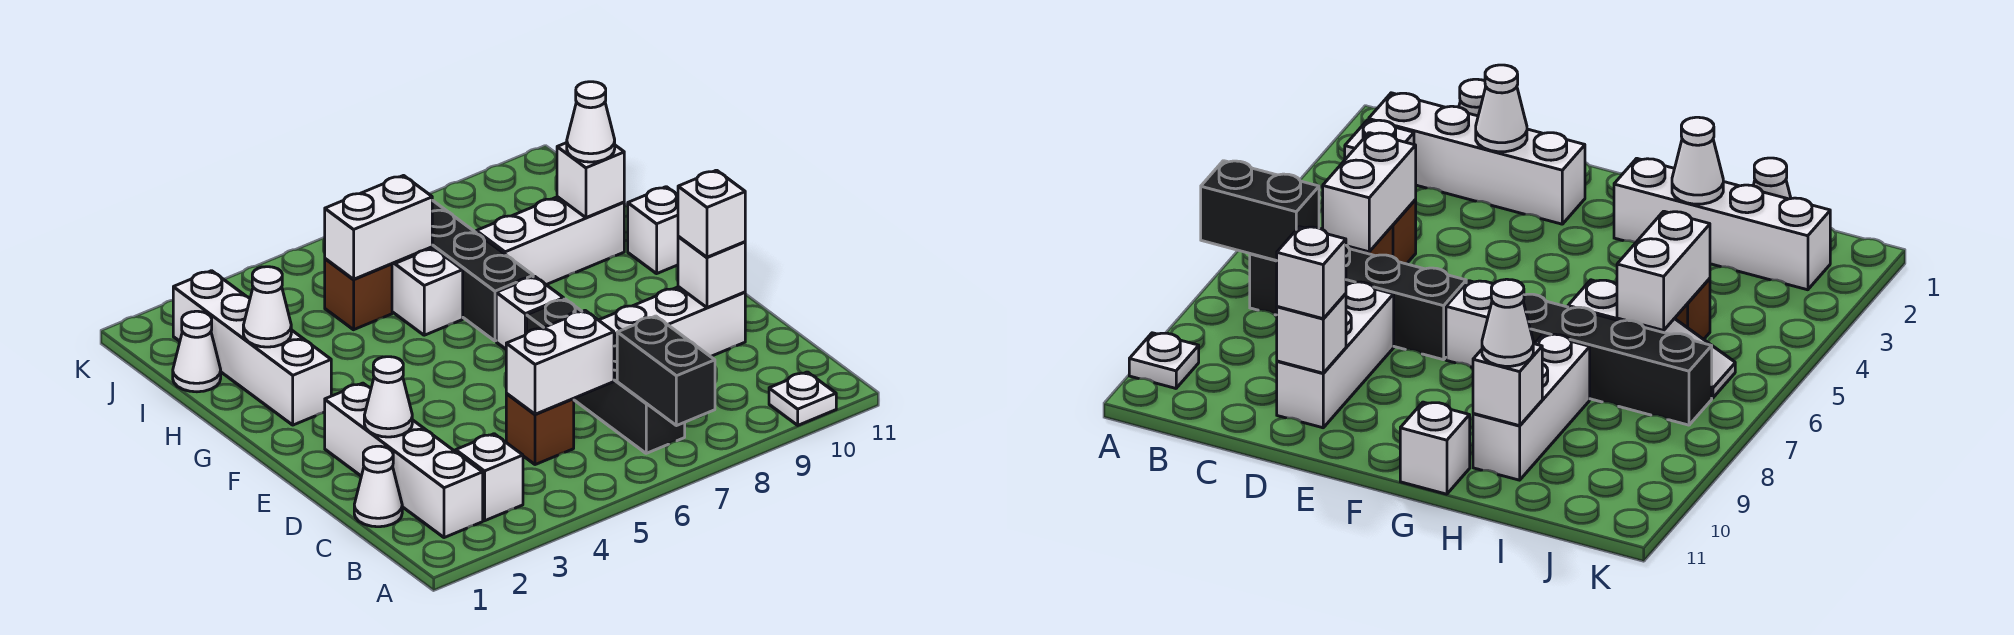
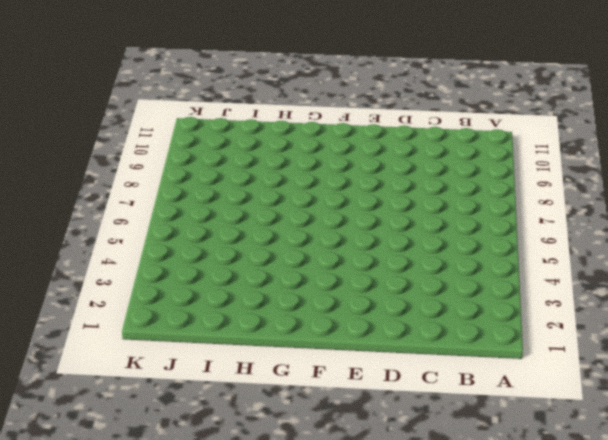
none -> white 1x1 plate [769,372,836,425]
none -> white 1x4 brick [325,383,483,538]
none -> white 1x1 brick [456,434,523,521]

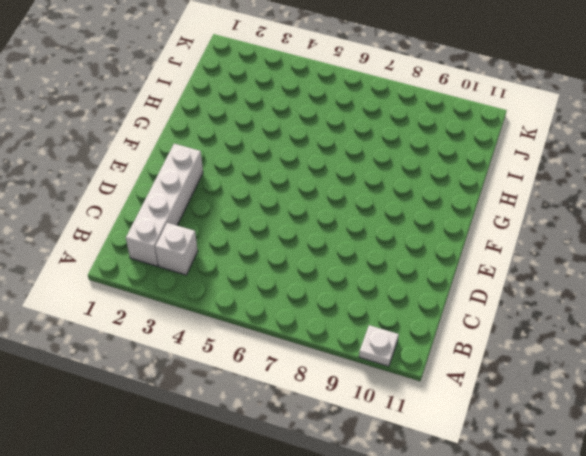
none -> black 1x4 brick [527,299,685,453]
none -> white 1x1 cone [354,446,402,527]
none -> brown 1x1 brick [506,393,574,465]

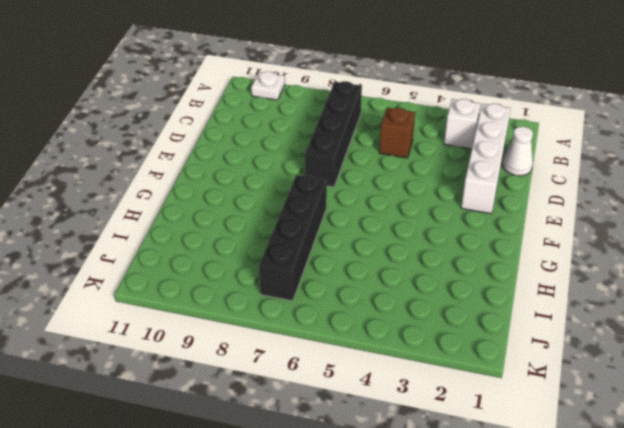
none -> white 1x3 brick [599,287,745,357]
none -> white 1x1 brick [496,277,564,349]
none -> white 1x4 brick [173,271,331,425]

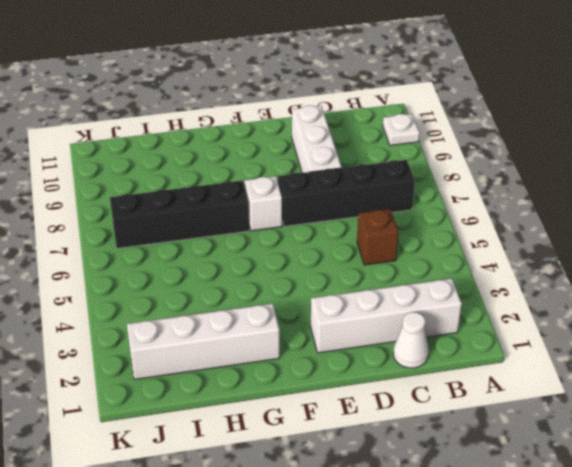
none -> white 1x1 brick [456,434,523,521]
none -> white 1x1 brick [628,187,678,274]
none -> white 1x3 slope [392,248,463,335]

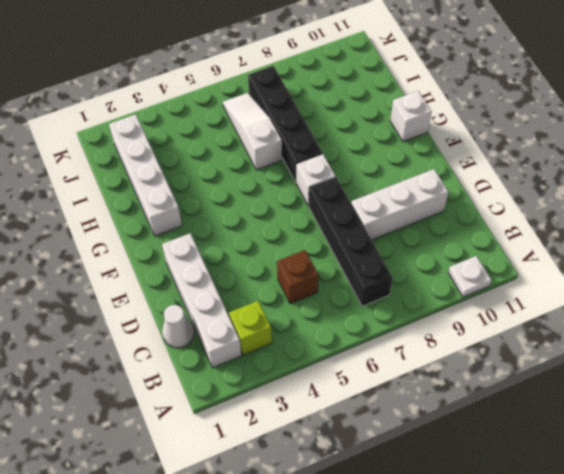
lime 1x1 brick [229,301,272,355] -> white 1x1 brick [456,434,523,521]
none -> white 1x3 brick [476,197,624,285]
none -> white 1x1 cone [173,311,221,392]
none -> brown 1x1 brick [325,259,392,330]

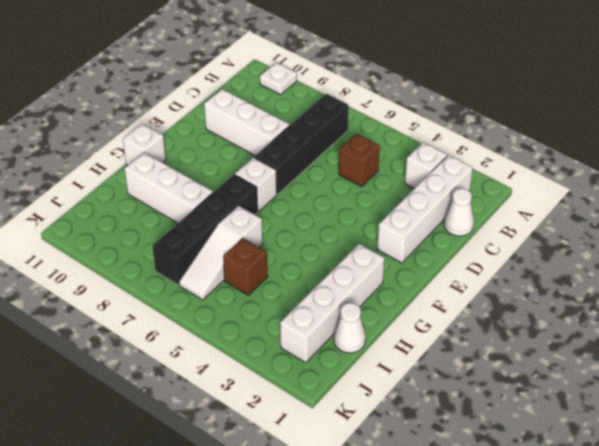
none -> black 1x2 brick [617,316,715,426]
none -> white 1x2 brick [506,311,614,414]
none -> white 1x1 cone [364,357,412,437]

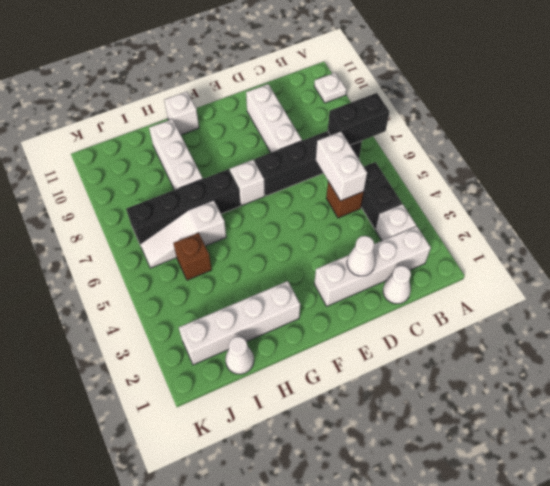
black 1x2 brick [361,162,402,229] -> none
none -> white 1x1 brick [678,237,745,308]
none -> white 1x1 cone [243,267,291,347]
none -> white 1x1 brick [557,143,624,218]

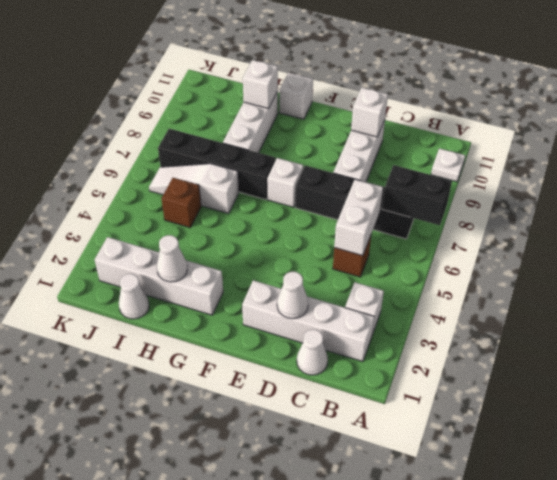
none -> white 1x2 brick [325,176,432,279]
none -> white 1x1 brick [678,170,745,257]
none -> white 1x1 cone [567,82,615,162]

